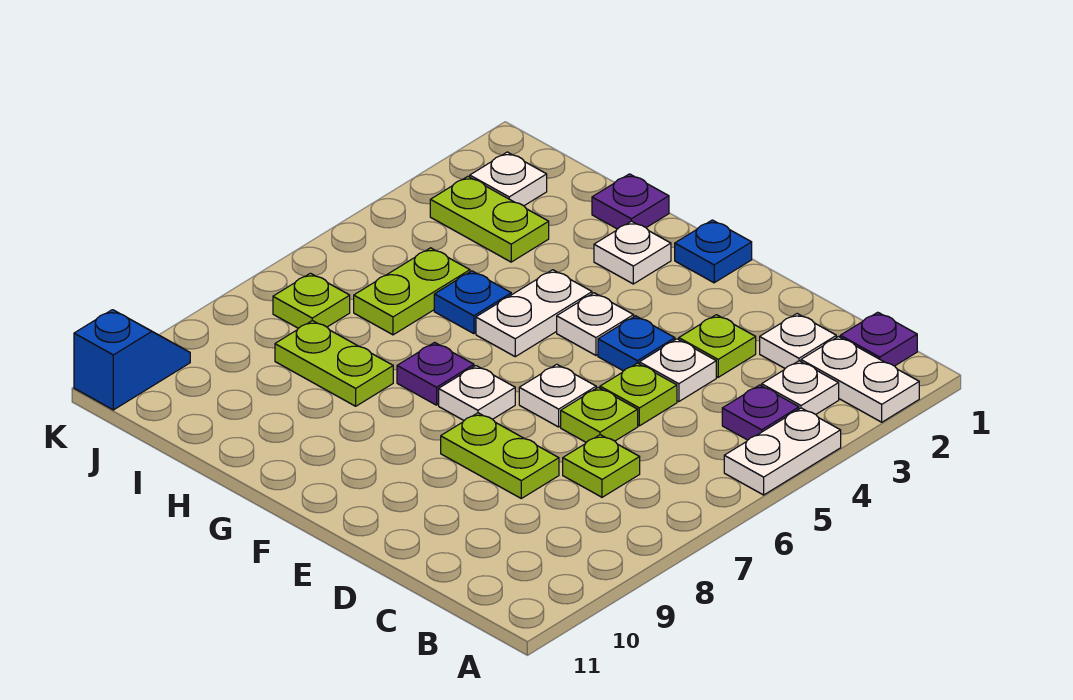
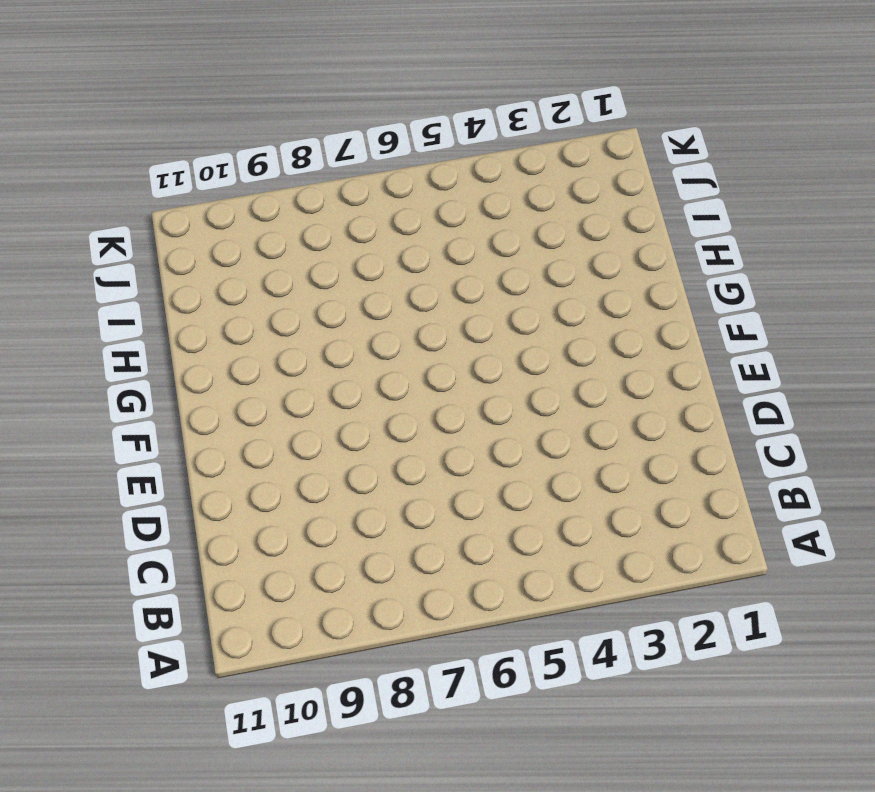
none -> white 1x2 plate [801,337,919,422]
none -> white 1x2 plate [724,408,841,495]
none -> purple 1x1 plate [840,312,917,366]

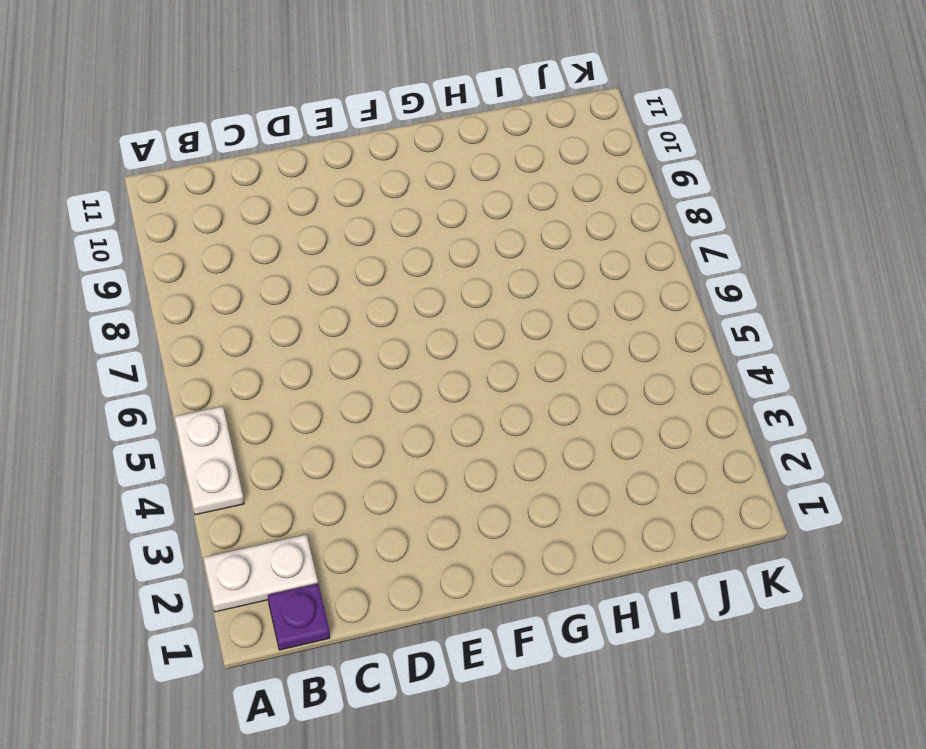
none -> white 1x1 plate [762,361,839,414]
none -> purple 1x1 plate [722,385,799,440]
none -> white 1x1 plate [760,314,836,368]

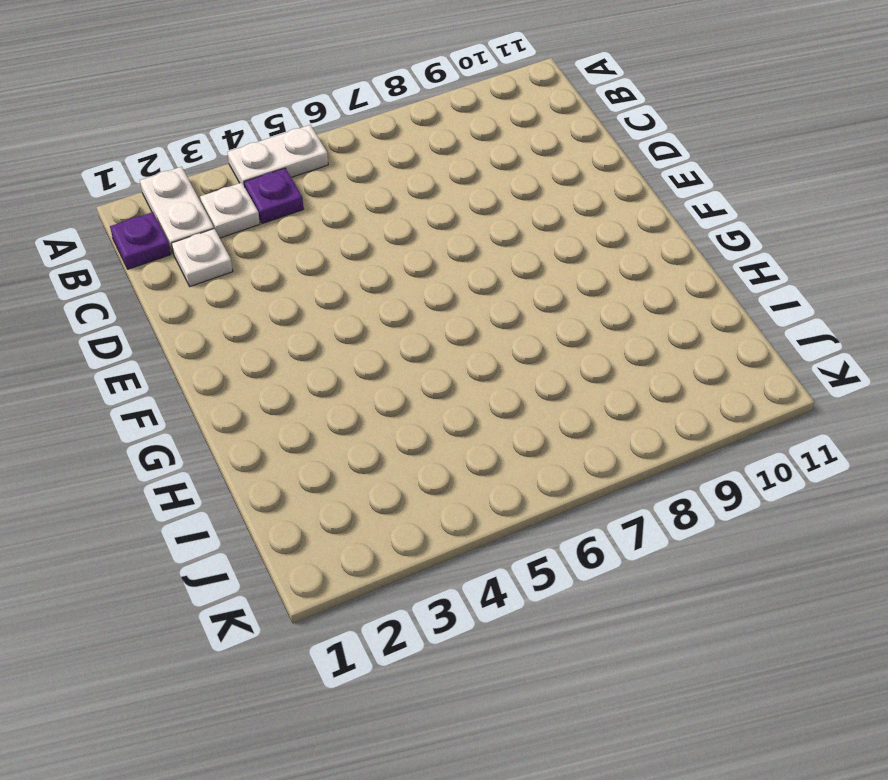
none -> lime 1x1 plate [563,435,640,497]
none -> lime 1x1 plate [679,315,756,377]
none -> white 1x1 plate [639,339,716,402]

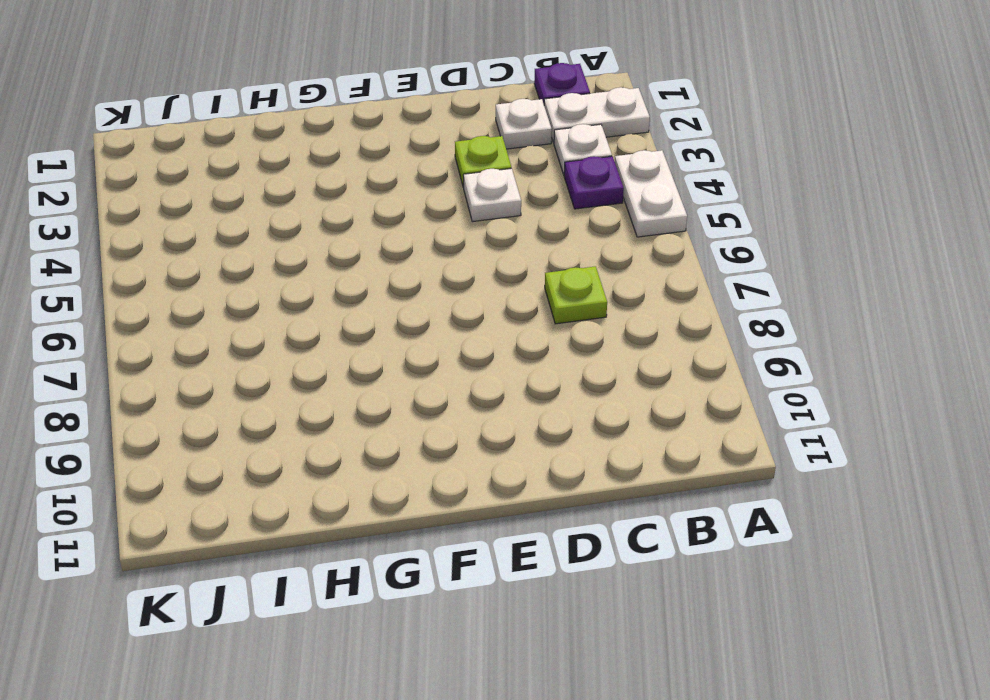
none -> lime 1x1 plate [600,363,677,426]
none -> lime 1x1 plate [561,387,638,442]
none -> lime 1x2 plate [441,413,559,498]

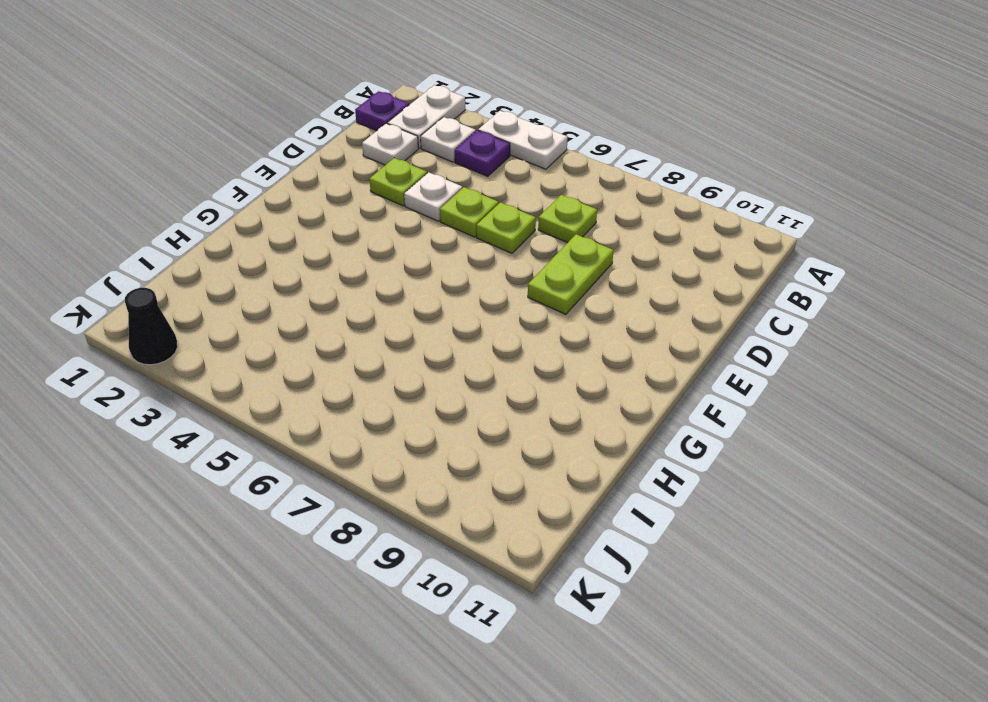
black 1x1 cone [125,288,178,365] -> none
none -> blue 1x1 plate [598,316,675,371]
none -> white 1x1 plate [519,364,596,427]
none -> blue 1x1 plate [675,220,752,283]

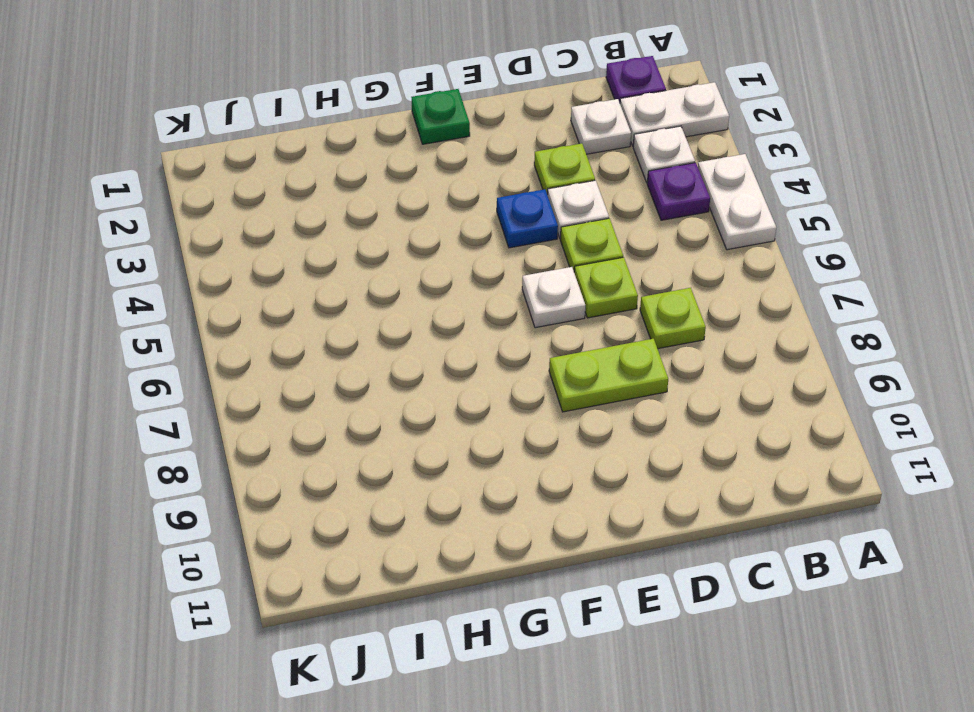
green 1x1 plate [412,89,470,144] -> blue 1x1 plate [675,220,752,283]
none -> white 1x1 plate [557,293,634,355]
none -> white 1x1 plate [439,366,515,420]
none -> white 1x1 plate [594,221,671,284]

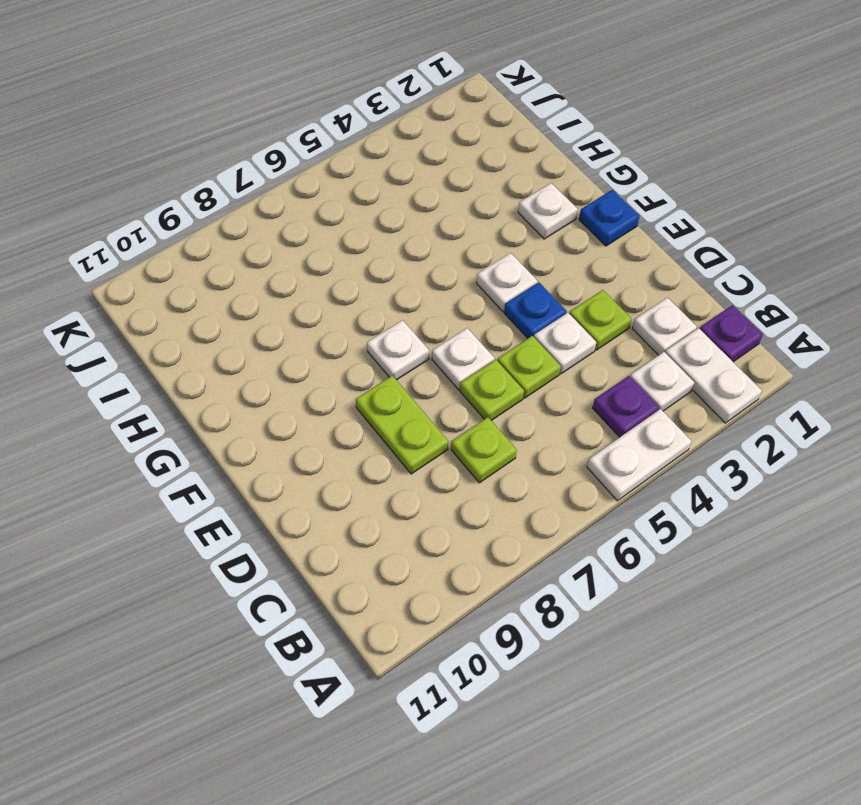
none -> white 1x2 plate [476,270,592,357]
none -> purple 1x1 plate [397,342,474,405]
none -> purple 1x1 plate [592,174,669,229]

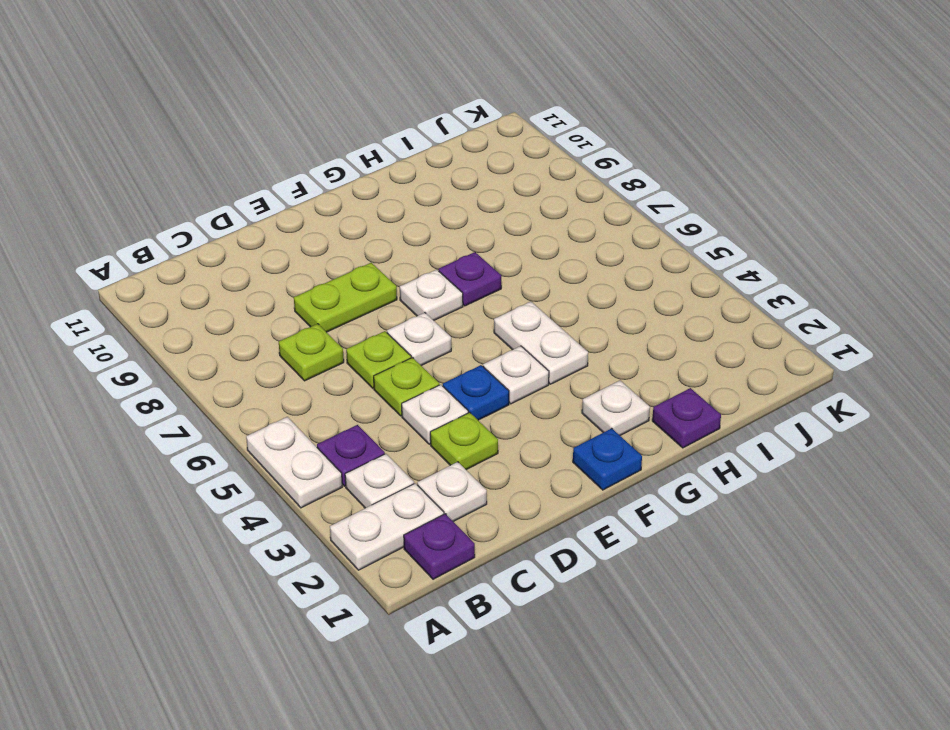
none -> blue 1x1 plate [434,271,511,334]
none -> lime 1x2 plate [275,321,393,406]
none -> lime 1x2 plate [430,176,549,262]

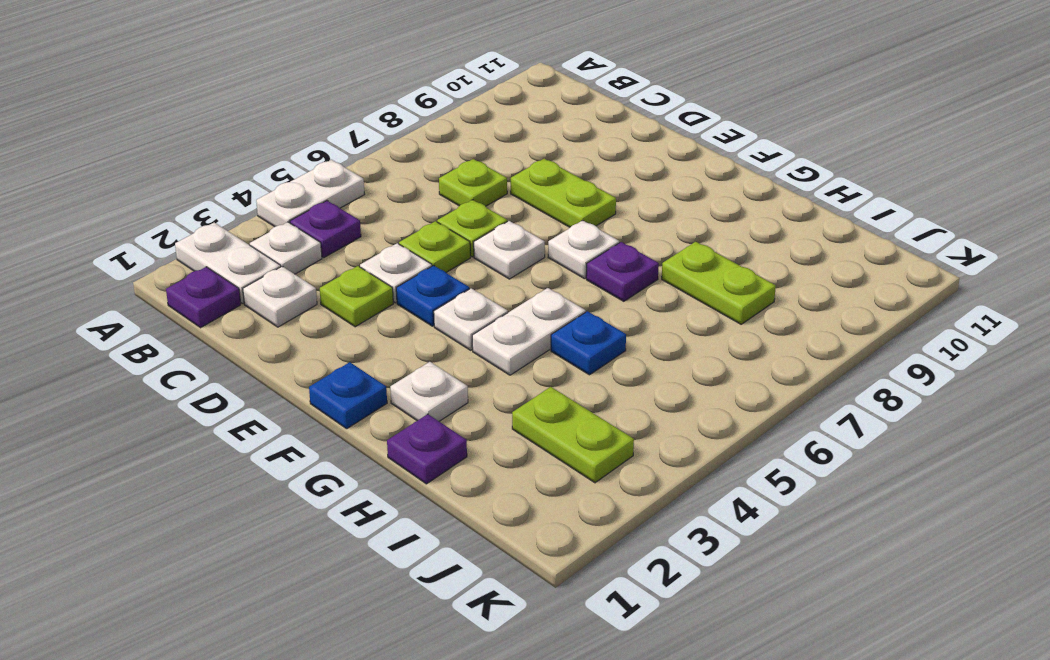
none -> lime 1x2 plate [354,248,470,335]
none -> white 1x1 plate [470,152,547,206]
none -> lime 1x1 plate [273,273,350,328]

